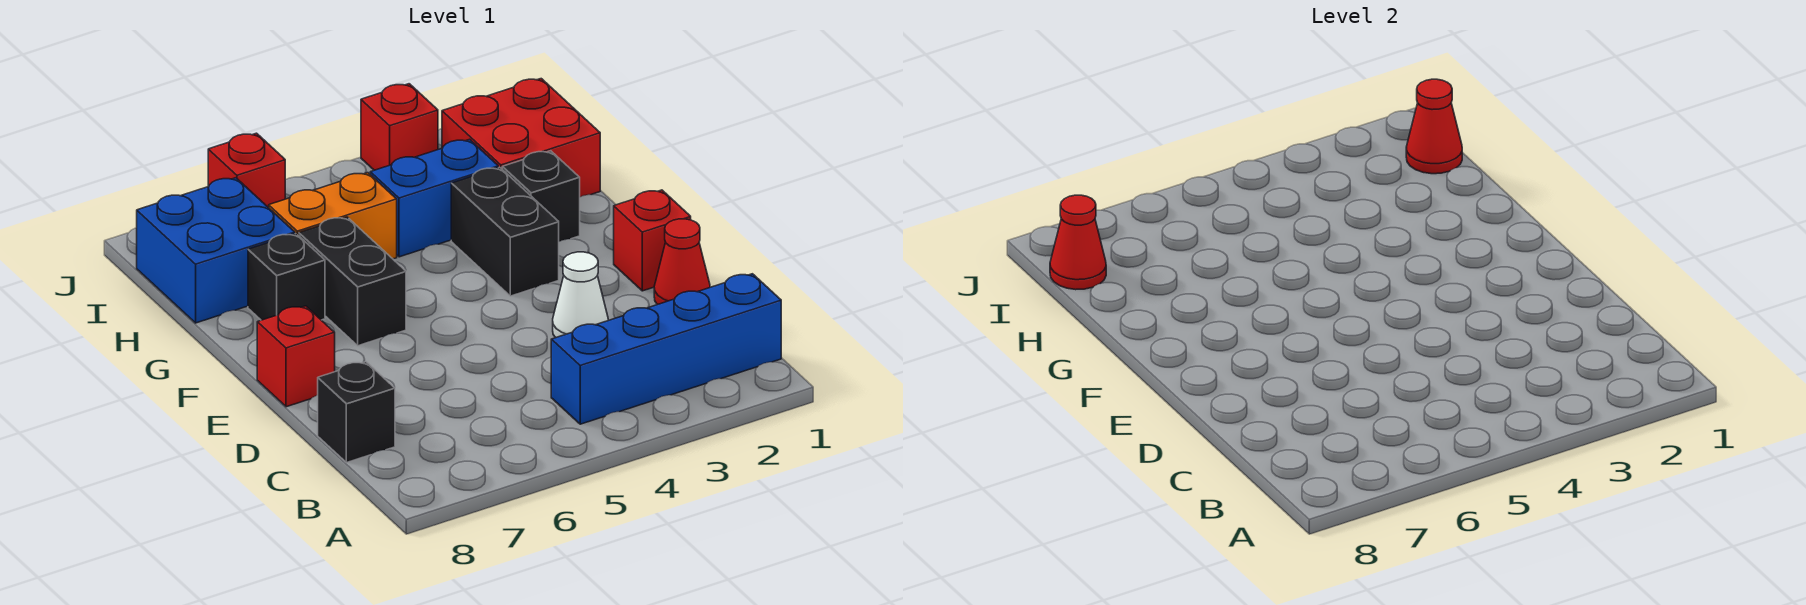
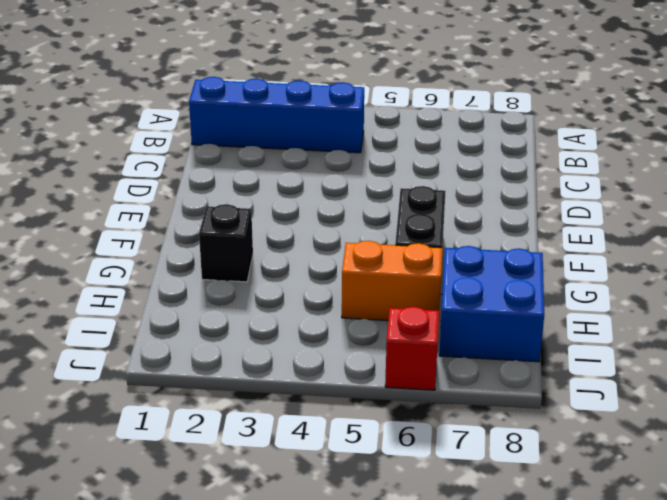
none -> black 1x1 brick [318,362,395,463]
none -> red 1x1 cone [654,219,710,305]
none -> white 1x1 cone [553,252,608,338]

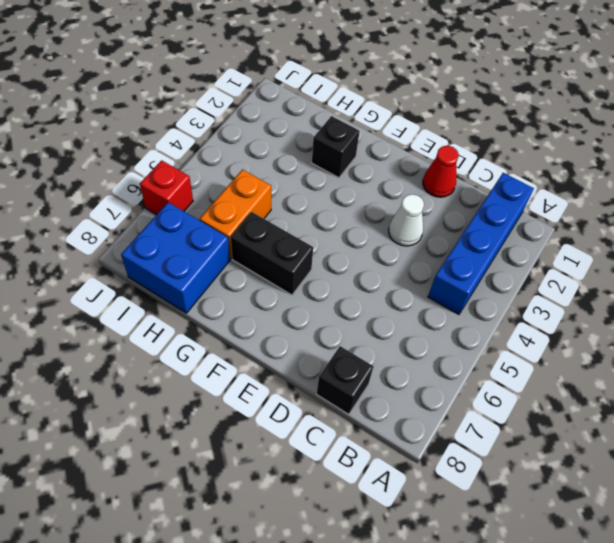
none -> red 1x1 brick [614,190,691,291]
none -> red 1x1 brick [257,306,335,407]
none -> black 1x2 brick [451,167,559,296]

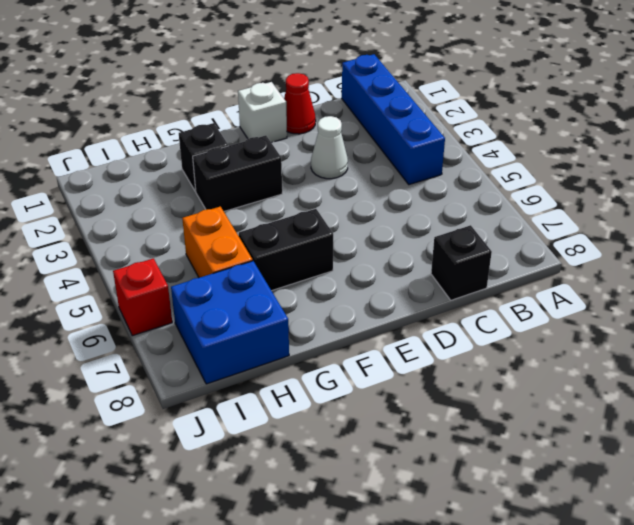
white 1x1 brick [238,82,287,143] -> red 1x1 brick [614,190,691,291]
none -> red 1x1 brick [257,306,335,407]
none -> black 1x1 brick [248,234,325,320]
none -> red 2x2 brick [442,79,600,197]

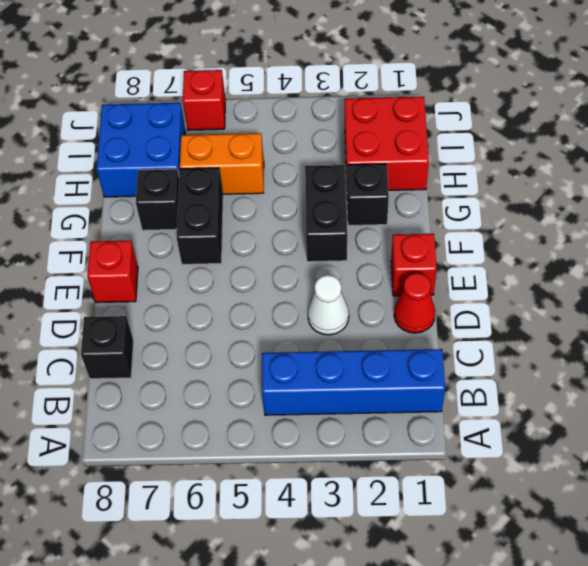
none -> blue 1x2 brick [370,139,498,257]
none -> red 1x1 brick [361,84,438,170]
none -> red 1x1 cone [1406,79,1462,174]

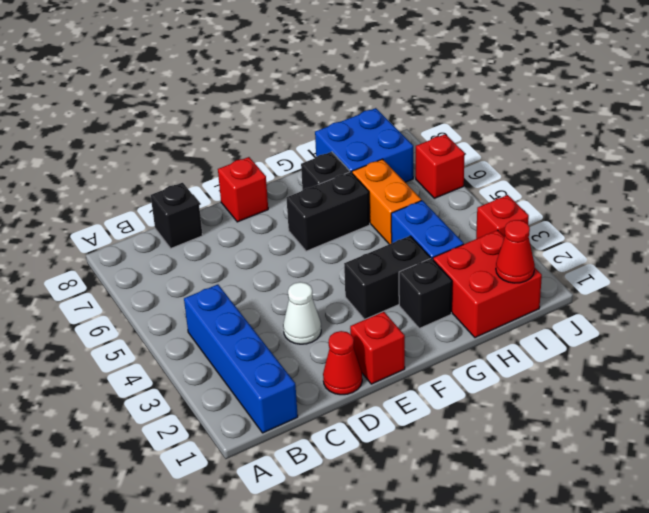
none -> red 1x1 cone [1050,195,1106,290]

